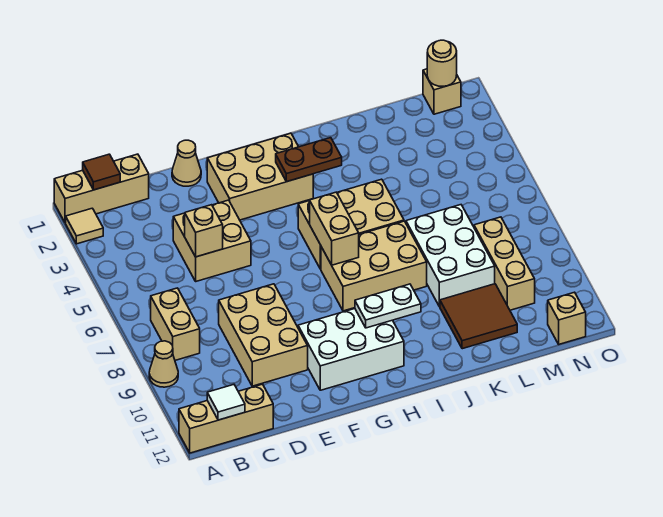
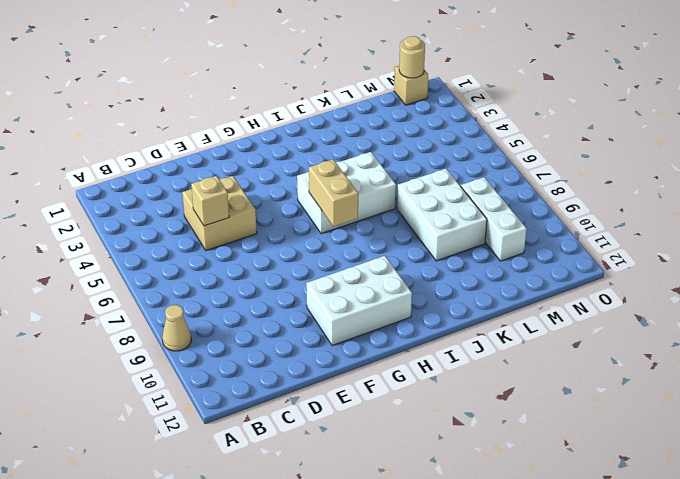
white 2x3 brick [297,152,396,234] -> tan 2x3 brick [298,179,404,269]
white 1x3 brick [461,177,527,261] -> tan 1x3 brick [474,217,535,310]
none -> tan 1x3 brick [54,154,149,223]
none -> tan 1x1 tile [66,208,103,244]
none -> tan 1x3 brick [179,384,273,453]

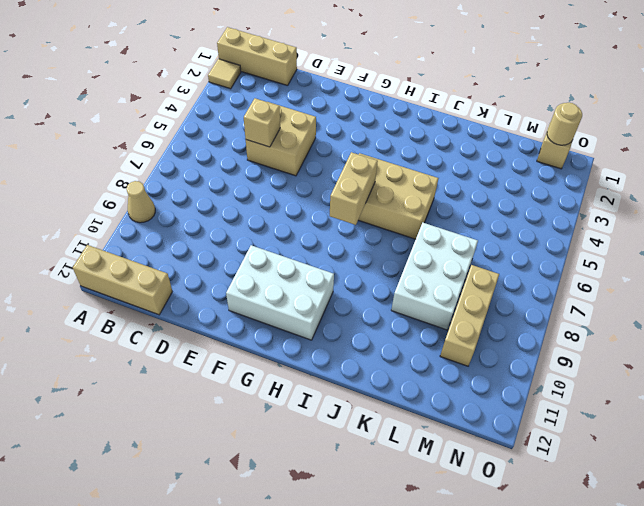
none -> tan 1x2 brick [151,288,200,360]
none -> tan 2x3 brick [219,284,308,386]
none -> tan 1x1 cone [172,140,201,186]

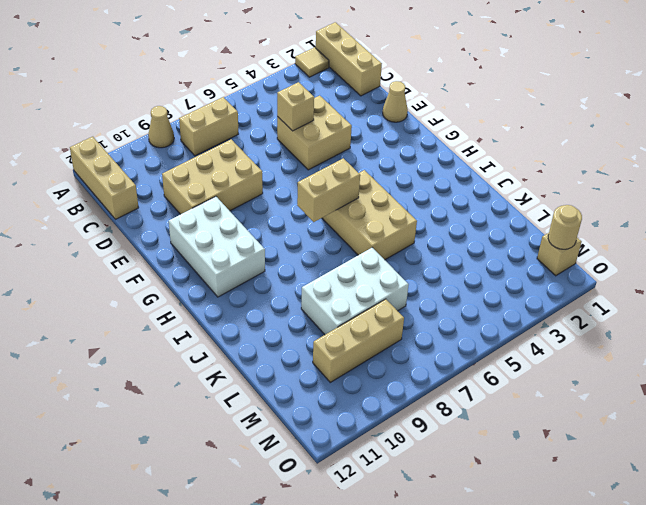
none -> tan 2x3 brick [207,133,313,220]
none -> tan 2x3 brick [321,221,427,311]
none -> brown 2x2 tile [440,284,517,349]

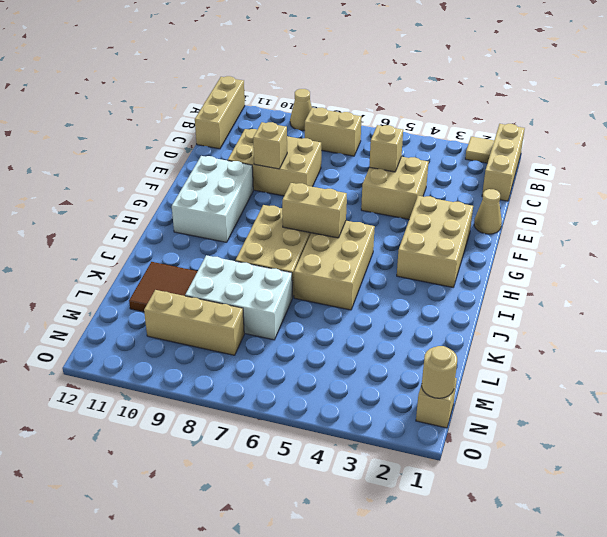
tan 1x1 brick [253,122,287,169] -> tan 1x1 brick moved to [548,292,586,344]
none -> brown 1x1 tile [83,154,120,190]
none -> white 1x1 tile [207,385,245,420]
none -> brown 1x2 plate [276,138,342,182]

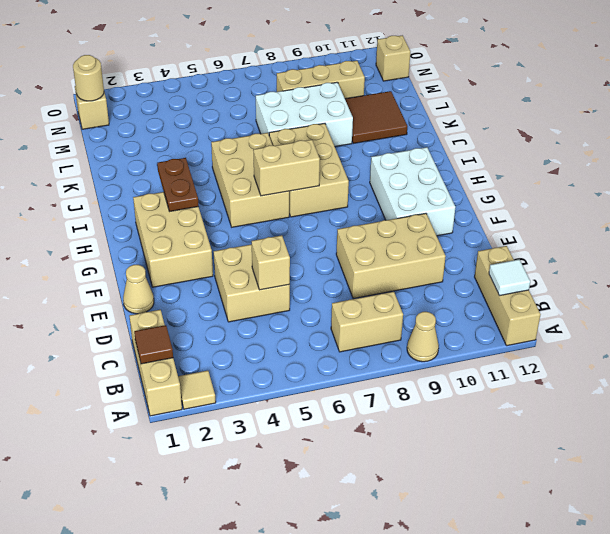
none -> white 1x2 plate [355,284,421,328]

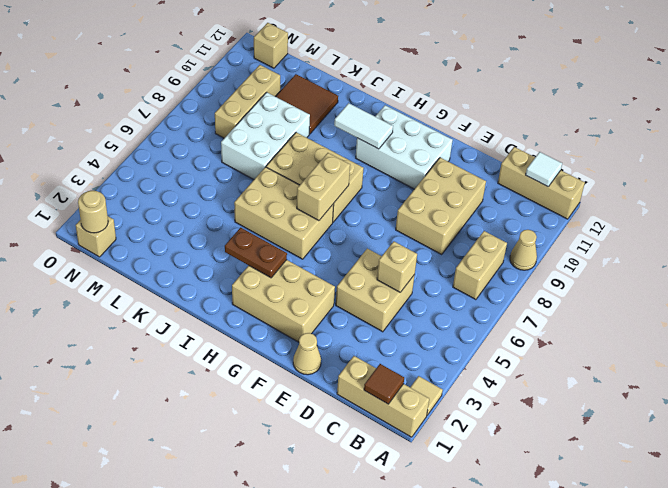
white 1x2 tile [334,103,393,149] -> white 1x2 plate [355,284,421,328]

